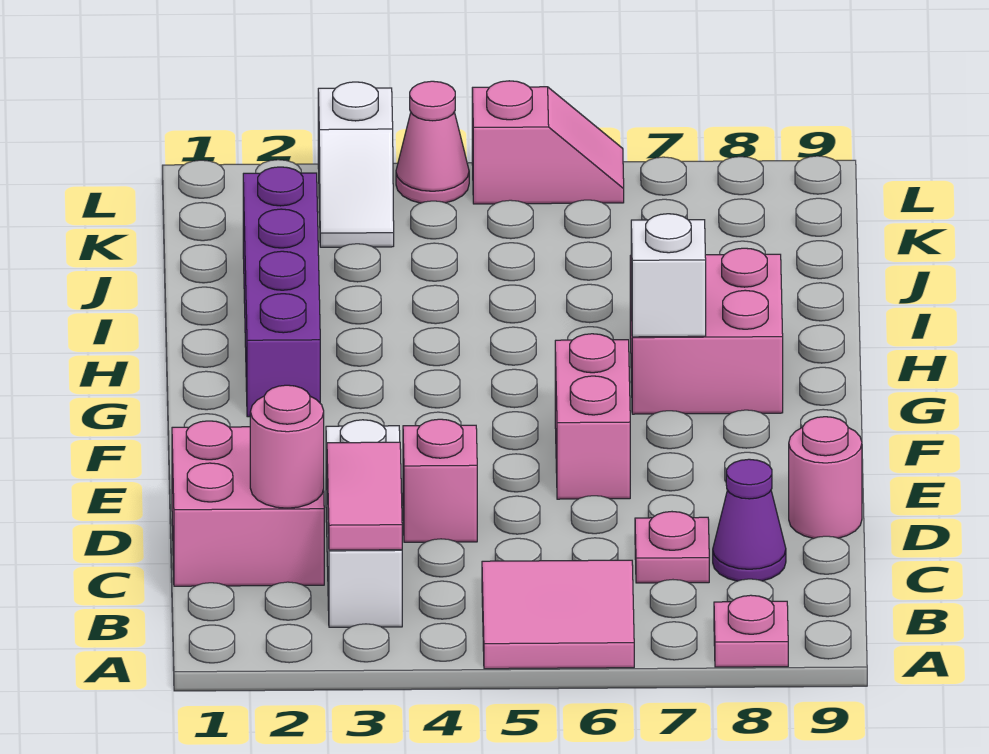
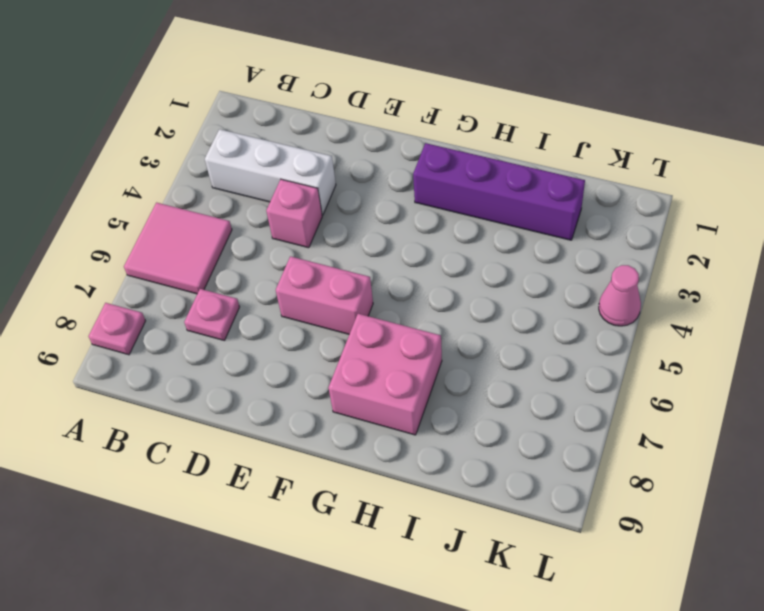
none -> pink 2x2 brick [172,421,324,586]
none -> purple 1x1 cone [713,459,786,581]
none -> pink 1x1 round brick [789,417,862,538]

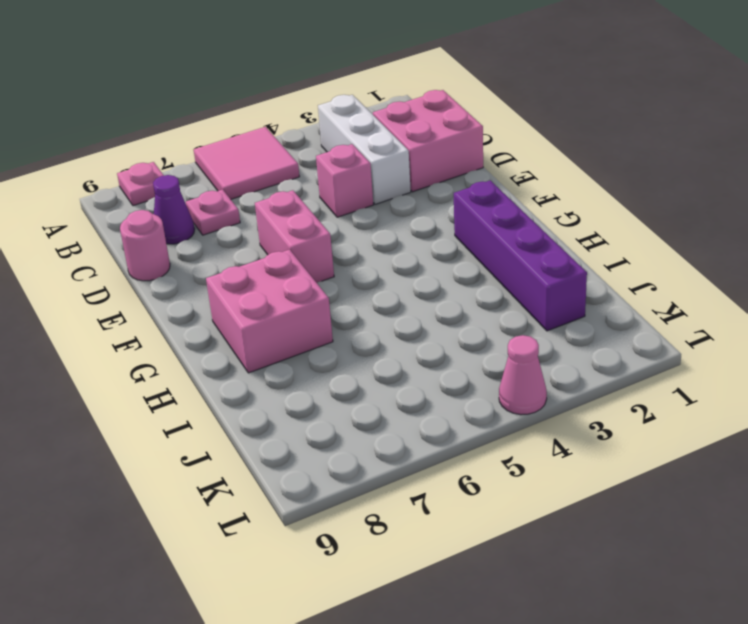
none -> white 1x2 slope [318,82,394,247]
none -> pink 1x2 slope [472,81,624,204]
none -> pink 1x2 tile [327,442,402,550]

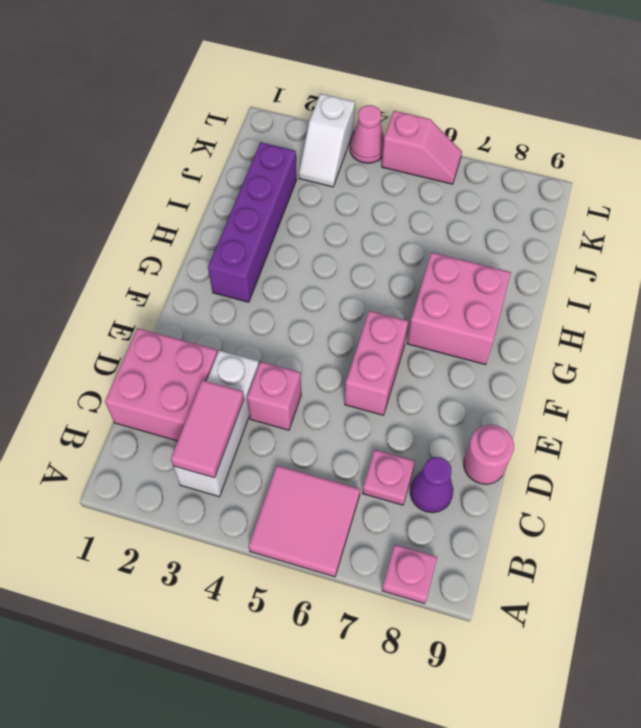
none -> pink 1x1 round brick [250,385,324,508]
none -> white 1x1 brick [631,214,706,337]

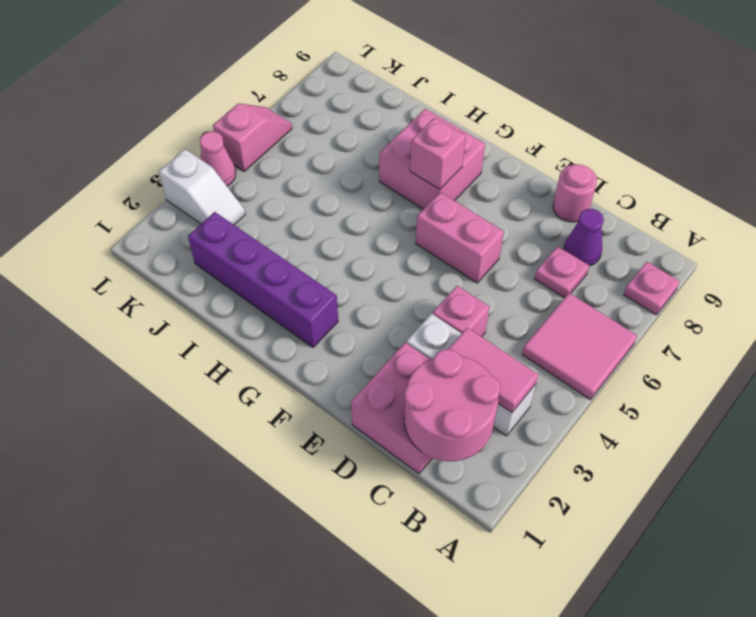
pink 2x2 round brick [404,349,500,461] -> pink 1x1 round brick [250,385,324,508]
pink 1x1 brick [410,118,465,189] -> white 1x1 brick [631,214,706,337]

